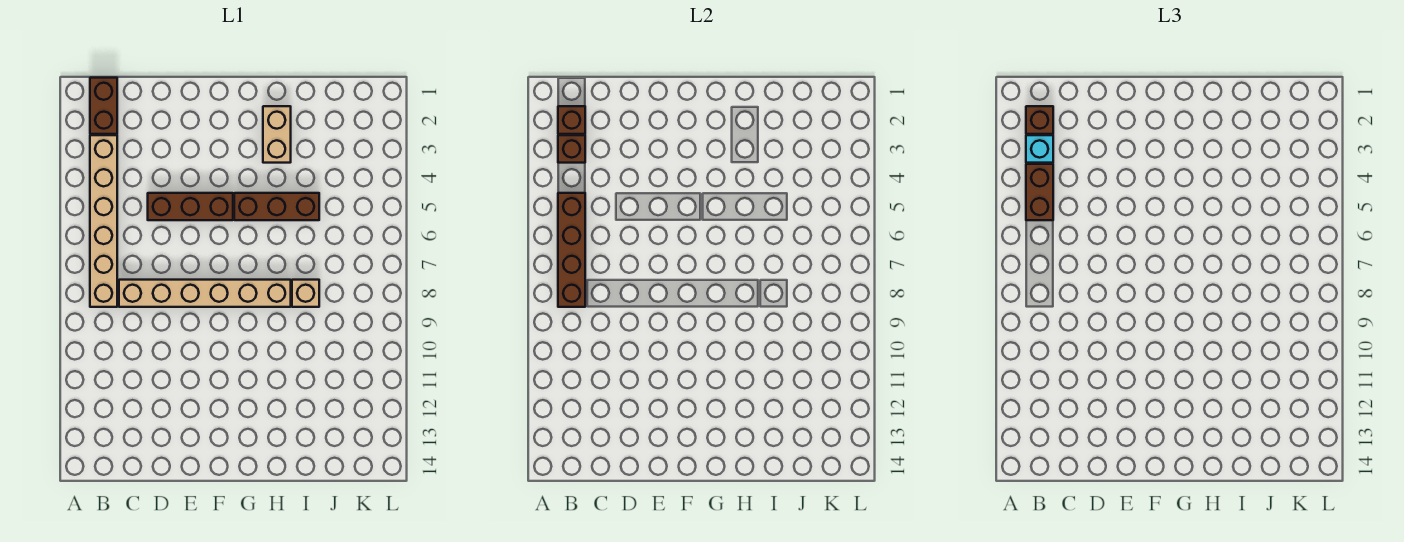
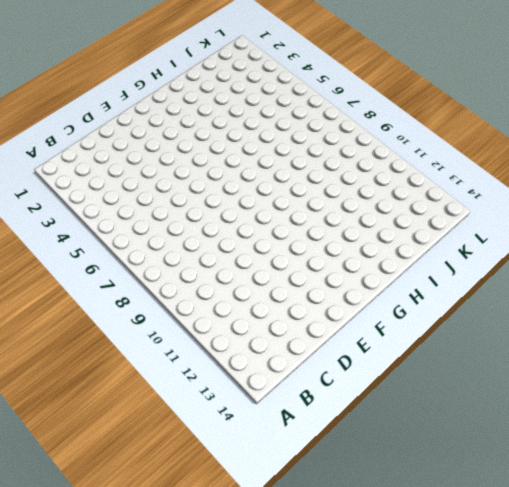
none -> brown 1x2 brick [90,78,117,134]
none -> tan 1x6 brick [90,135,117,307]
none -> tan 1x6 brick [119,280,291,307]

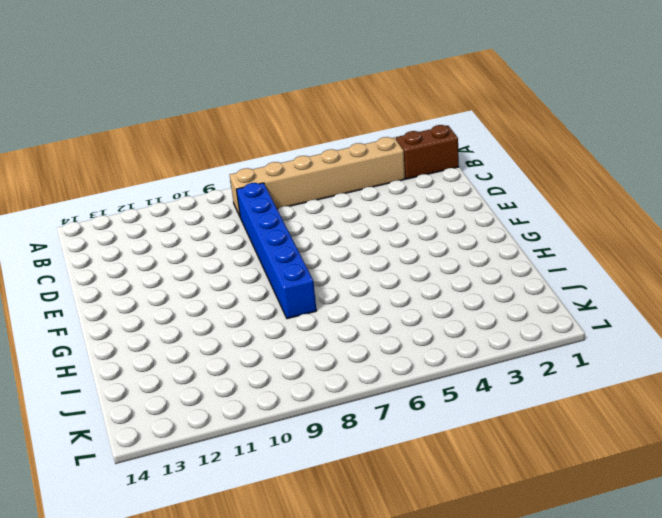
blue 1x6 brick [236,183,317,319] -> tan 1x6 brick [119,280,291,307]
none -> brown 1x3 brick [148,193,233,220]
none -> brown 1x3 brick [234,193,319,220]
none -> tan 1x2 brick [263,106,291,163]

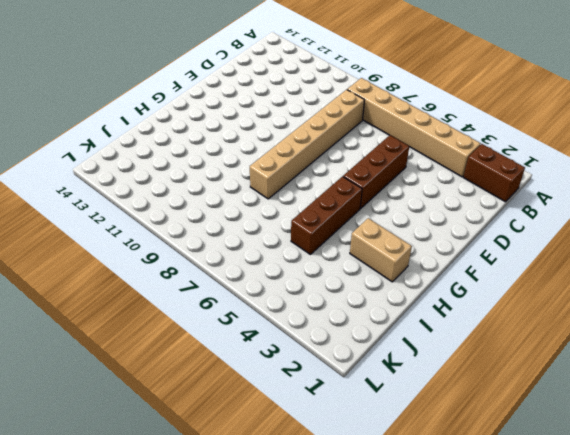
none -> tan 1x1 brick [292,280,319,307]
none -> brown 1x1 brick [558,106,585,134]
none -> brown 1x1 brick [558,135,585,163]

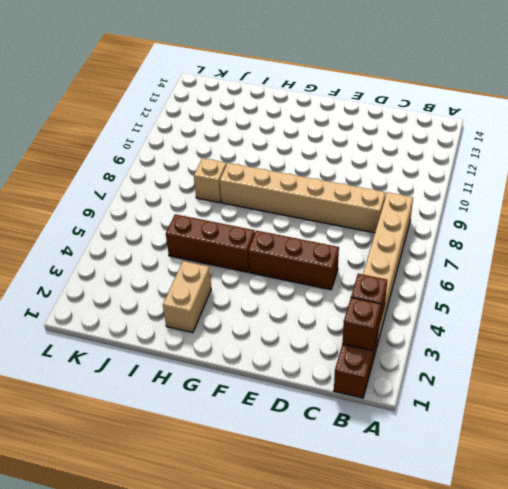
none -> brown 1x4 brick [558,193,585,307]
none -> brown 1x1 brick [1026,106,1053,134]
none -> cyan 1x1 brick [1026,135,1053,163]

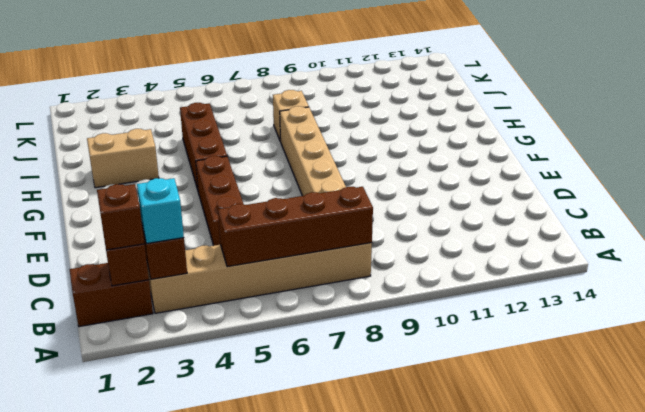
none -> brown 1x2 brick [1026,164,1053,220]

